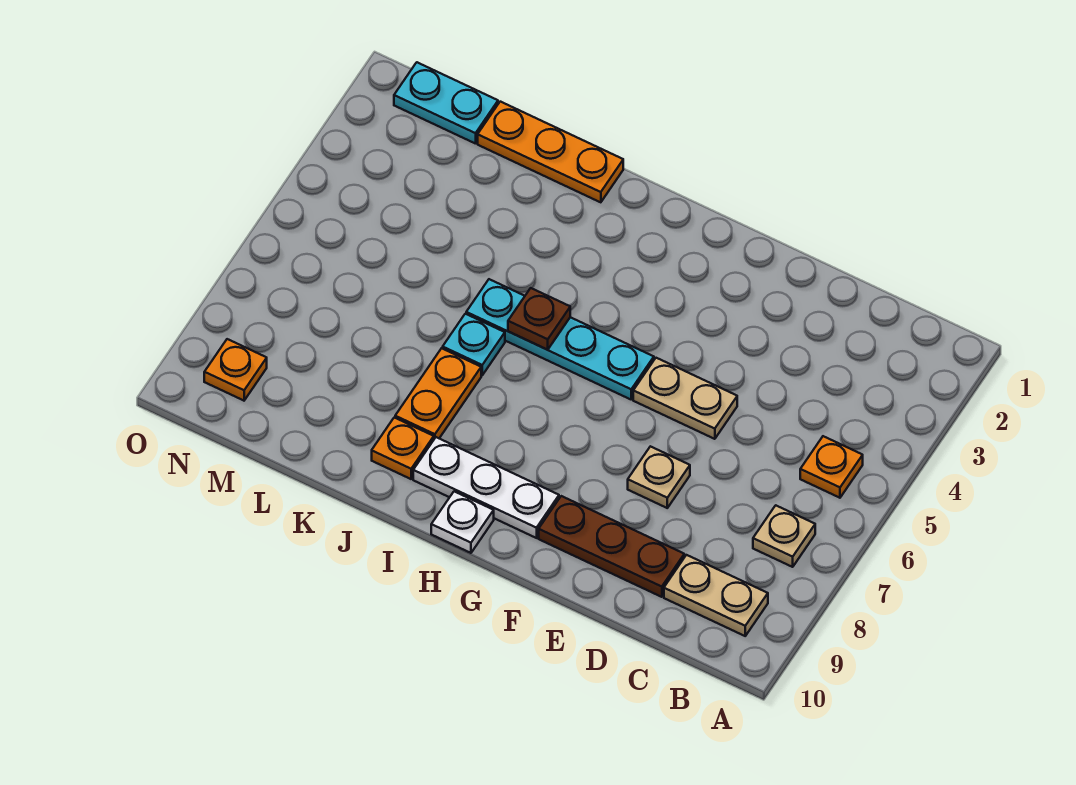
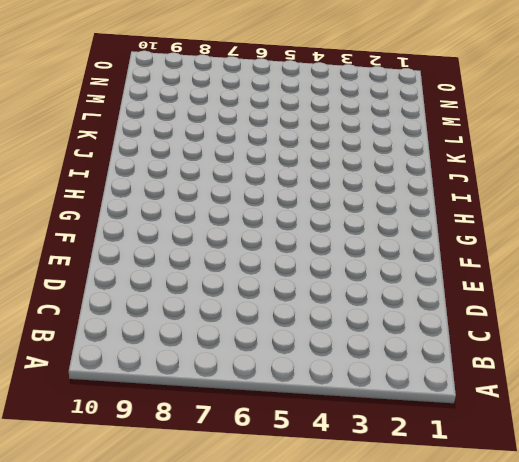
none -> orange 1x1 plate [800,436,863,498]
none -> tan 1x1 plate [753,505,815,567]
none -> tan 1x2 plate [664,555,768,636]

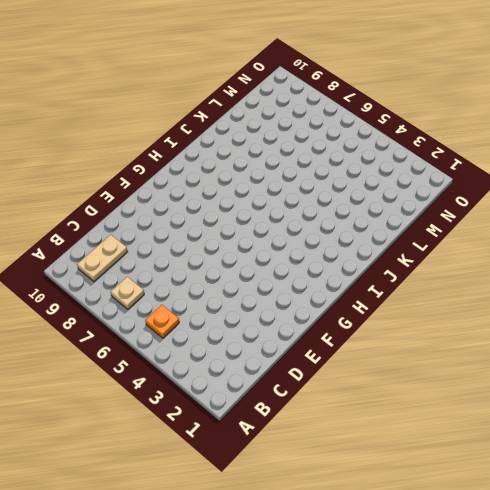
none -> brown 1x3 plate [539,496,684,597]
none -> tan 1x2 plate [633,358,737,439]
none -> tan 1x1 plate [628,446,690,508]

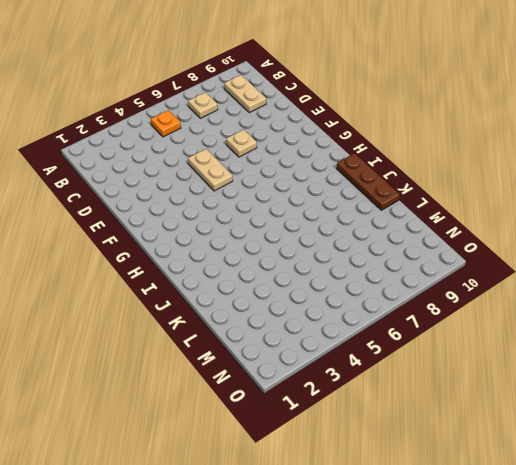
brown 1x3 plate [337,153,400,210] -> brown 1x3 plate moved to [539,496,684,597]
none -> cyan 1x4 plate [466,279,654,399]
none -> white 1x3 plate [413,437,559,538]
none -> white 1x1 plate [431,491,494,553]

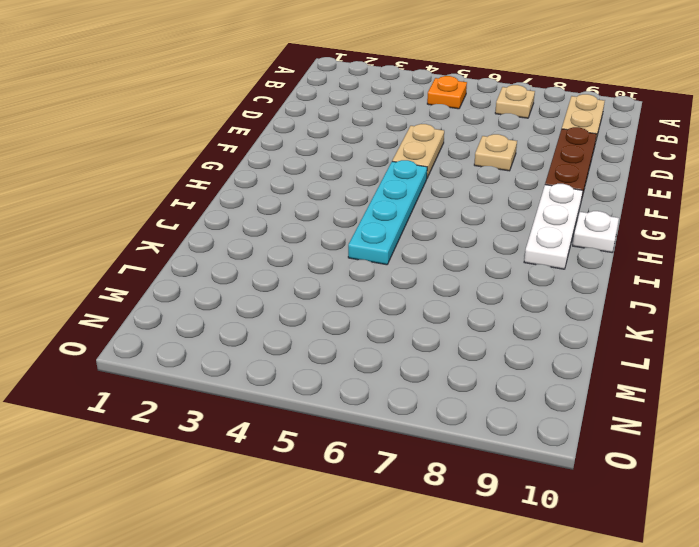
none -> orange 1x3 plate [478,102,623,202]
none -> cyan 1x1 plate [443,314,505,375]
none -> orange 1x2 plate [395,348,481,439]

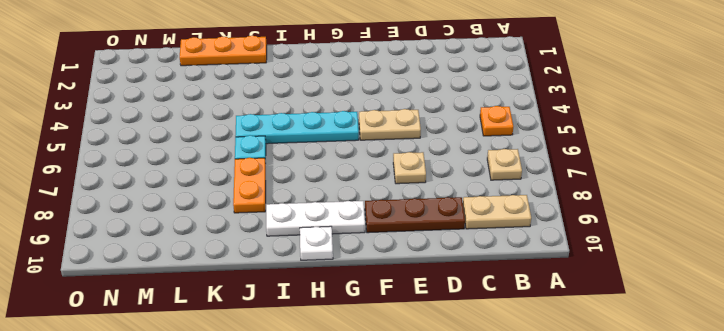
none -> orange 1x1 plate [372,418,434,479]
none -> cyan 1x2 plate [394,62,498,144]
none -> orange 1x1 plate [204,339,267,401]

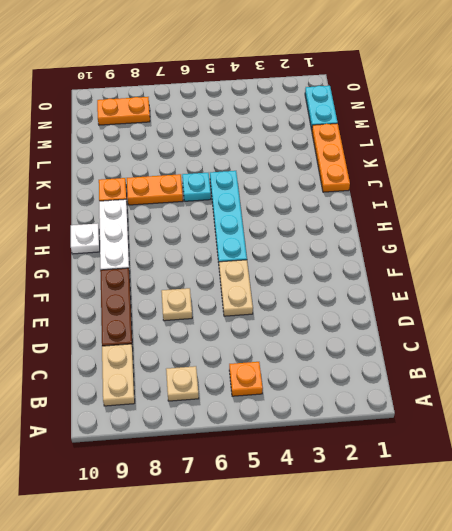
orange 1x2 plate [97,97,150,125] -> orange 1x1 plate [204,339,267,401]
none -> brown 1x1 plate [508,288,570,350]

